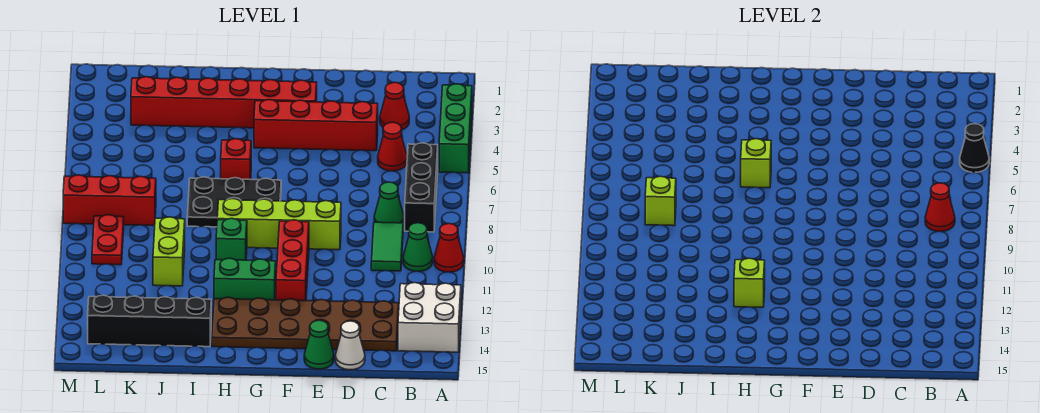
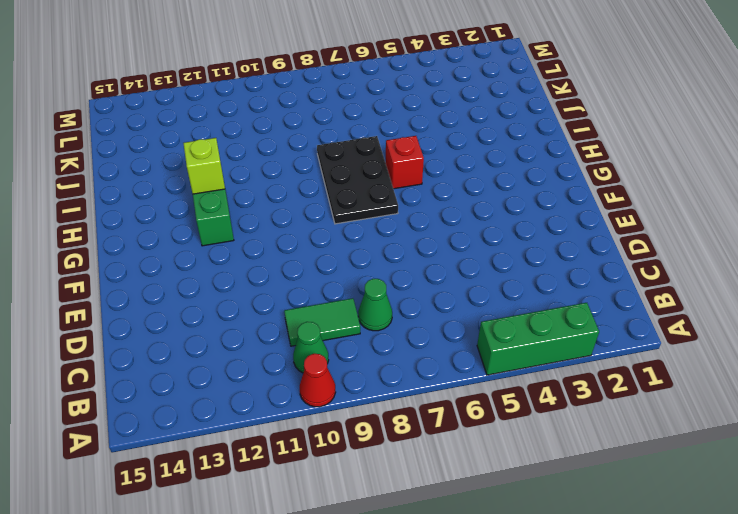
none -> white 2x2 brick [398,283,461,352]
none -> black 1x3 brick [405,143,438,232]
none -> red 1x1 cone [380,82,409,130]

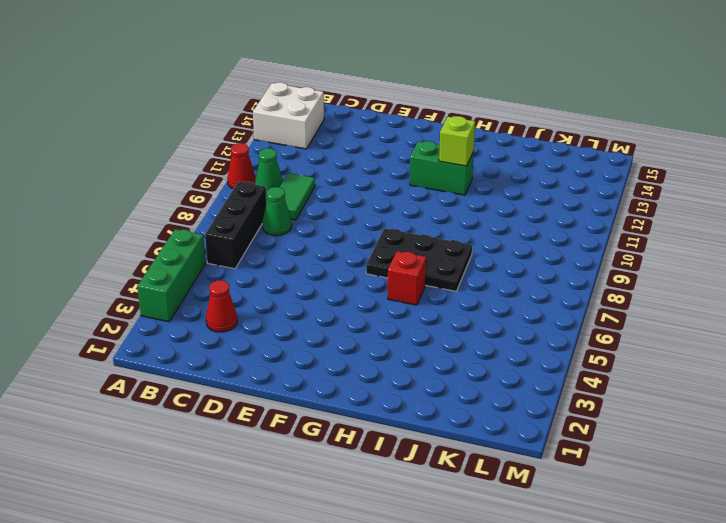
none -> red 1x1 cone [378,122,407,171]
none -> brown 2x6 plate [212,297,399,351]
none -> red 1x4 brick [254,100,378,151]

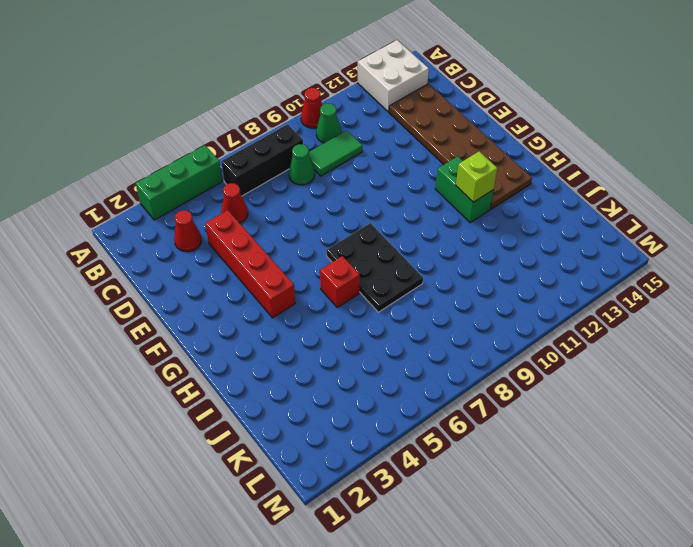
none -> white 1x1 cone [335,321,365,370]
none -> lime 1x4 brick [217,199,341,250]
none -> green 1x1 cone [304,320,334,369]

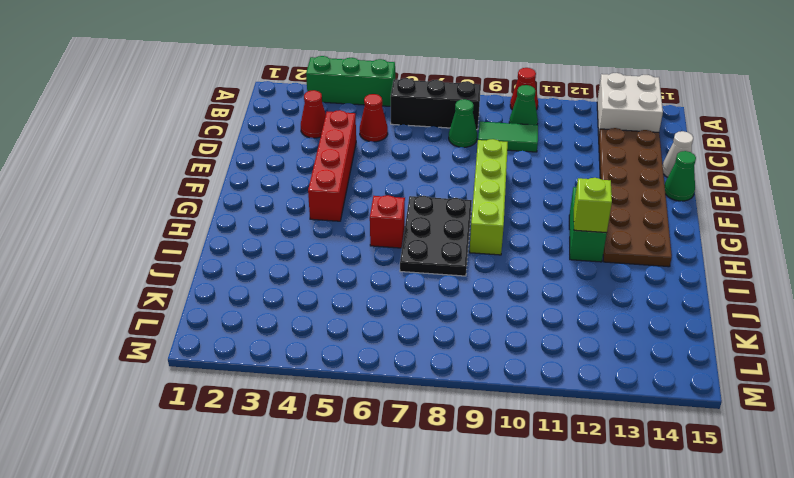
none -> red 1x6 brick [131,77,317,128]
none -> red 1x3 brick [276,220,309,301]
none -> green 1x1 brick [216,218,247,260]

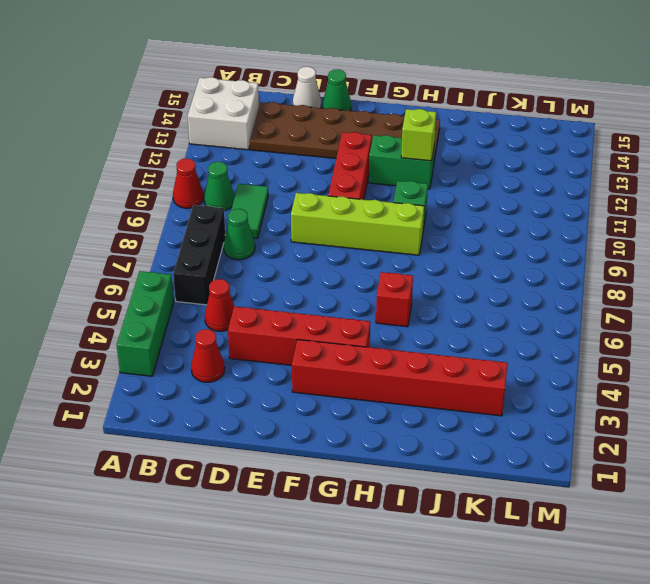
none -> black 2x3 plate [187,177,281,227]
none -> black 1x4 brick [88,295,211,347]
none -> lime 1x2 brick [153,217,185,286]

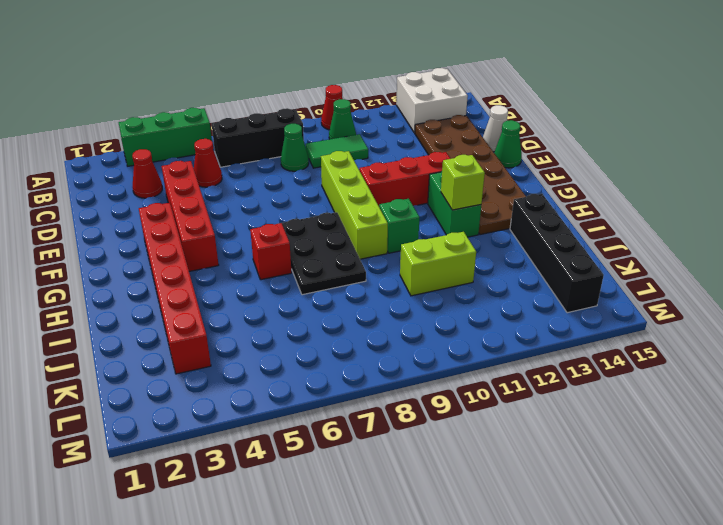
none -> red 1x3 brick [63,175,156,226]
none -> red 1x2 plate [92,215,124,265]
none -> black 1x1 cone [960,124,989,172]

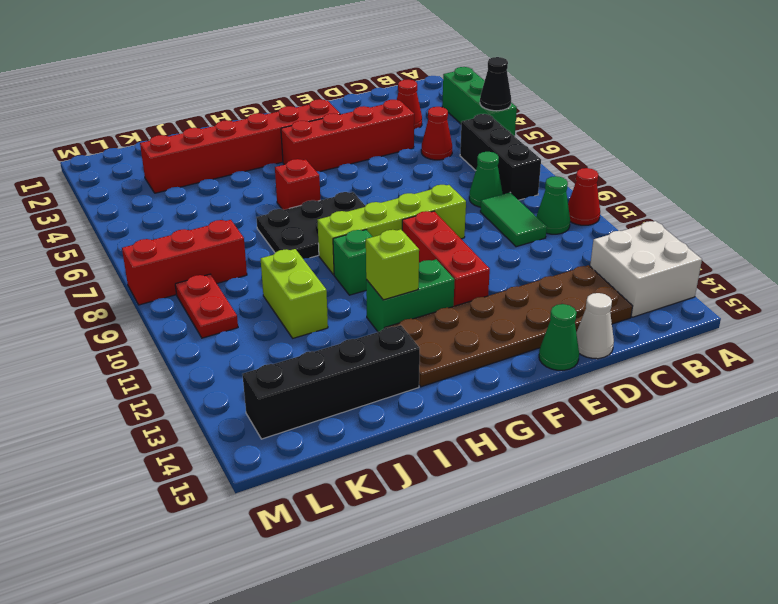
none -> red 1x1 cone [925,183,955,232]
none -> lime 1x1 brick [741,139,771,188]
none -> lime 1x1 brick [645,176,676,226]

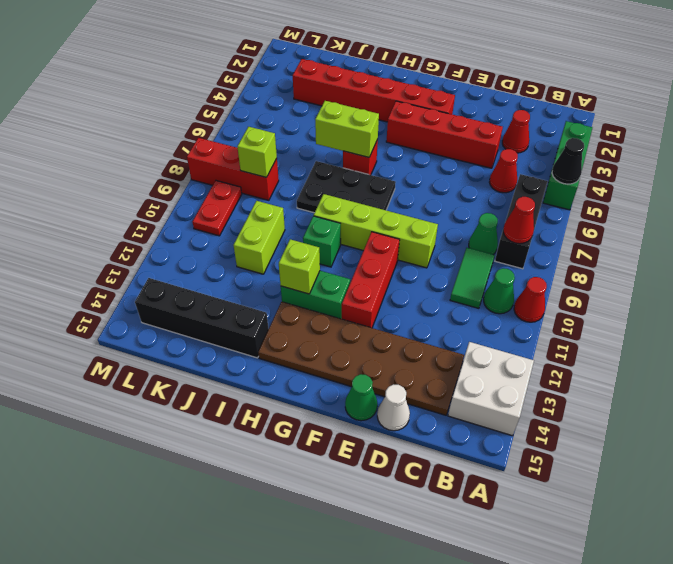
lime 1x2 brick [315,101,379,157] -> lime 1x1 brick [741,139,771,188]

